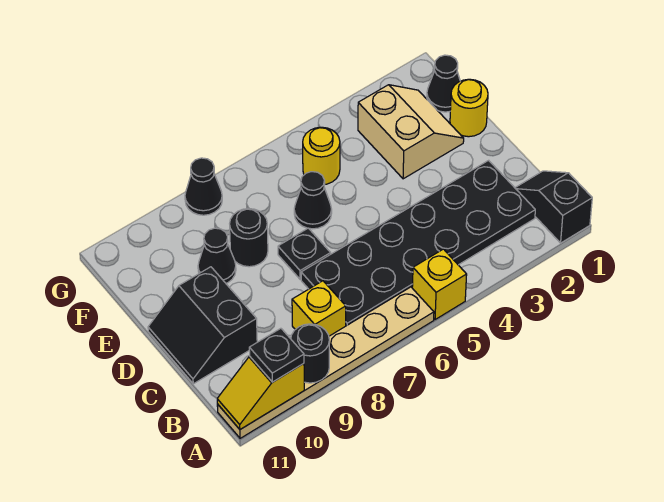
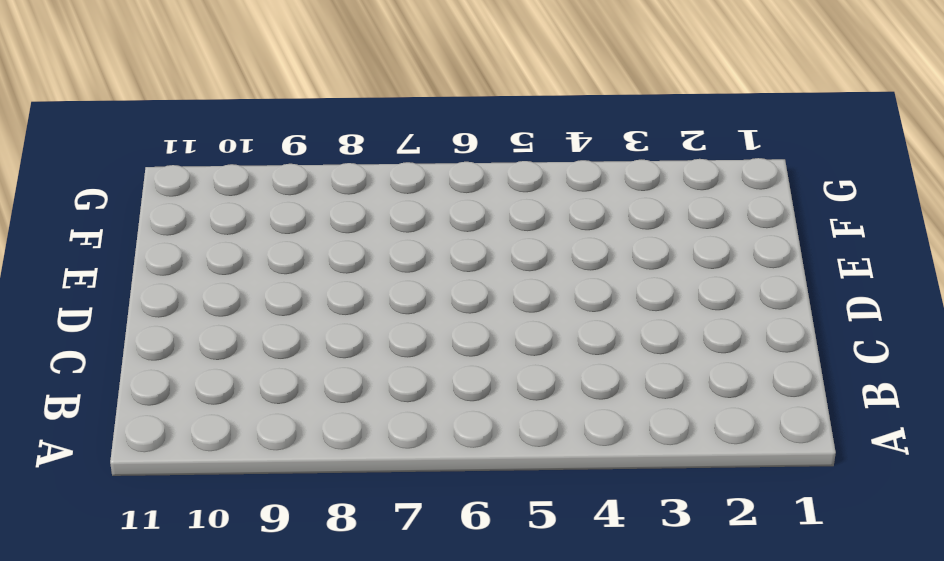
none -> black 1x2 slope [515,171,592,243]
none -> yellow 1x1 brick [412,249,467,320]
none -> tan 1x6 plate [217,287,434,438]

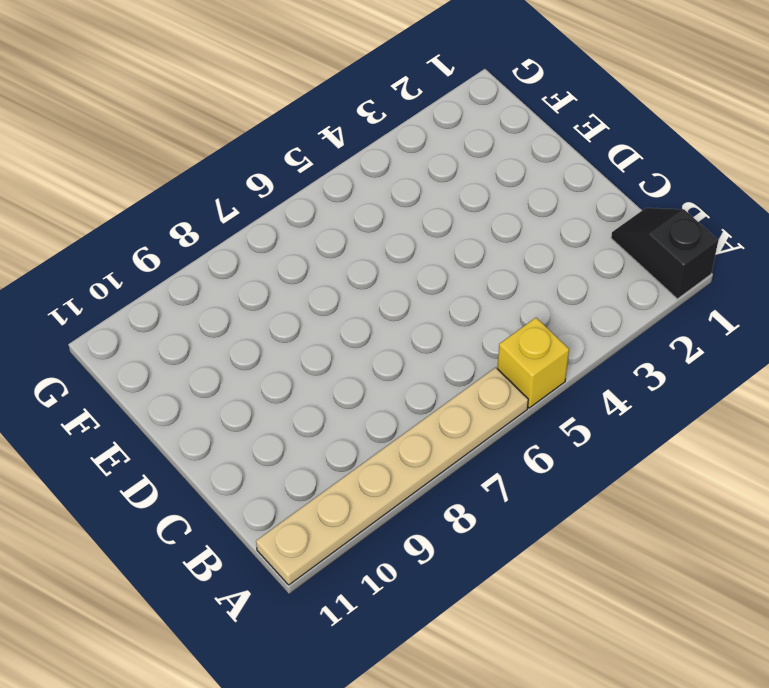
none -> black 2x6 plate [301,160,535,326]
none -> yellow 1x1 brick [292,281,346,336]
none -> black 2x2 slope [148,267,257,384]

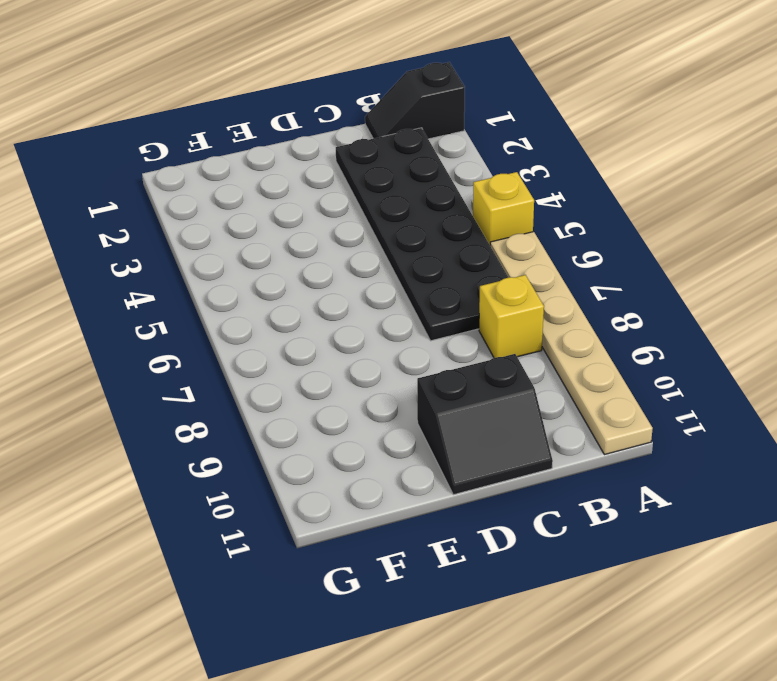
none -> black 1x1 plate [278,228,331,279]
none -> yellow 1x1 round brick [450,79,488,137]
none -> tan 2x2 slope [358,85,464,179]

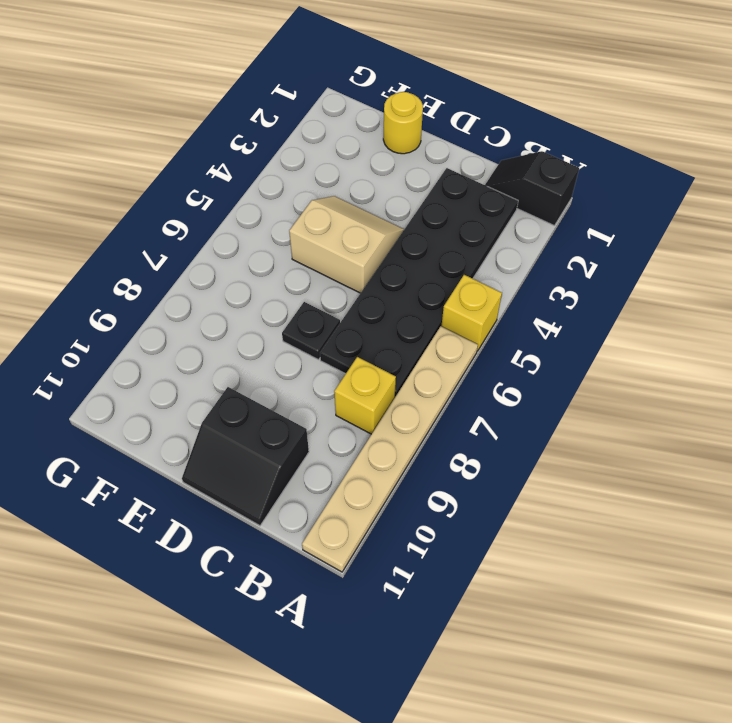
tan 2x2 slope [289,196,404,293] -> tan 2x2 slope moved to [358,85,464,179]
none -> black 1x1 cone [294,172,332,229]
none -> black 1x1 round brick [230,209,268,267]
none -> black 1x1 cone [198,228,236,283]

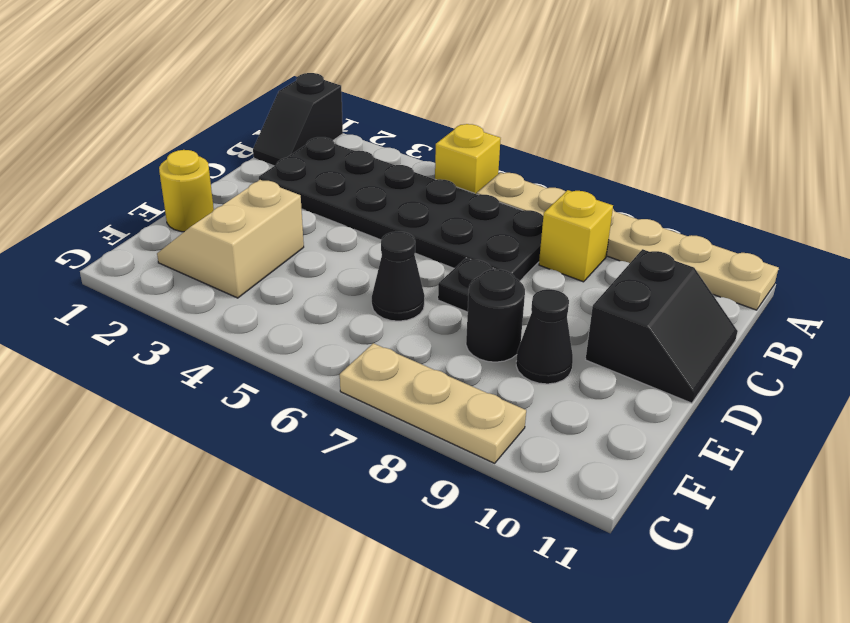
tan 1x3 plate [340,343,526,463] -> black 1x1 cone [185,158,222,215]
none -> black 1x1 cone [427,55,460,112]
none -> yellow 1x1 round brick [303,127,340,184]
none -> black 1x1 round brick [291,324,329,383]

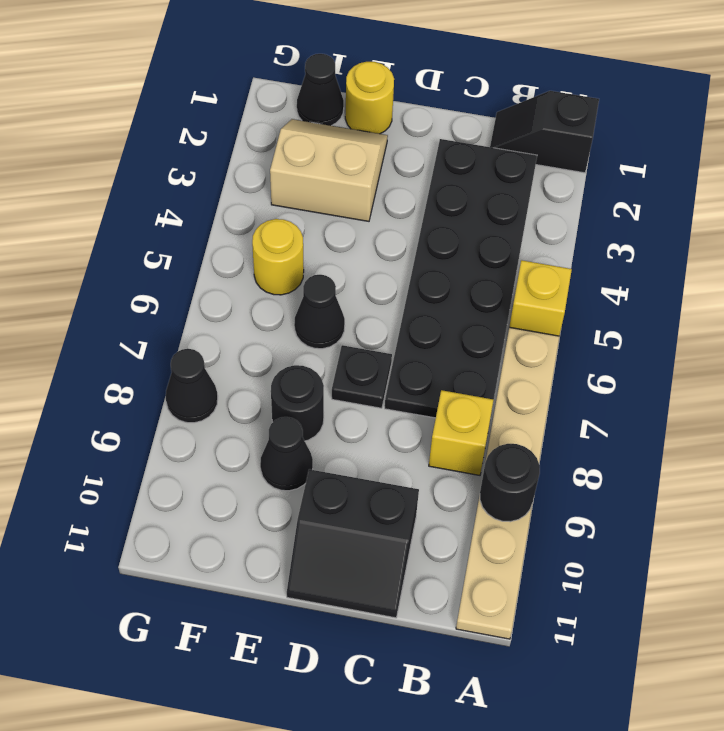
none -> yellow 1x2 slope [217,357,304,429]
none -> black 1x1 plate [249,328,304,382]

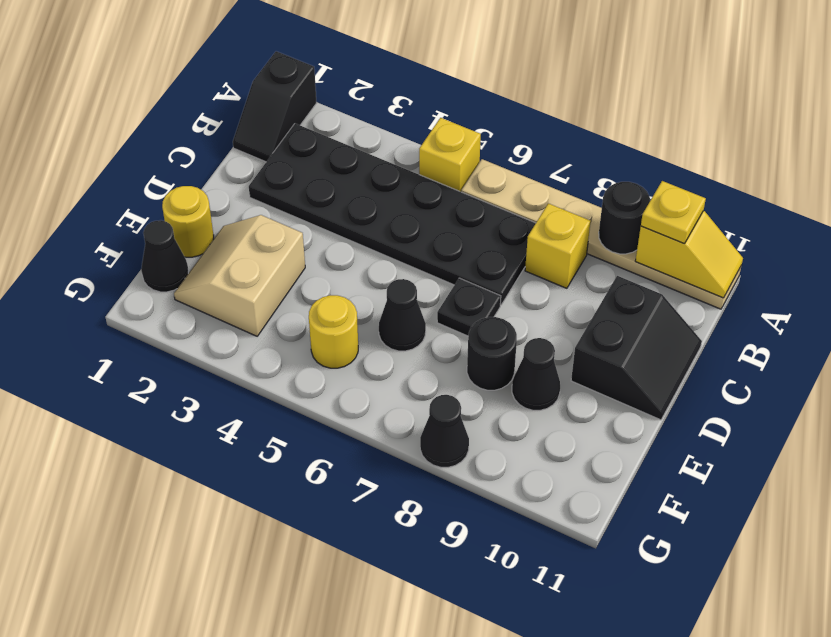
yellow 1x1 plate [641,181,706,244] -> black 1x1 plate [249,328,304,382]

